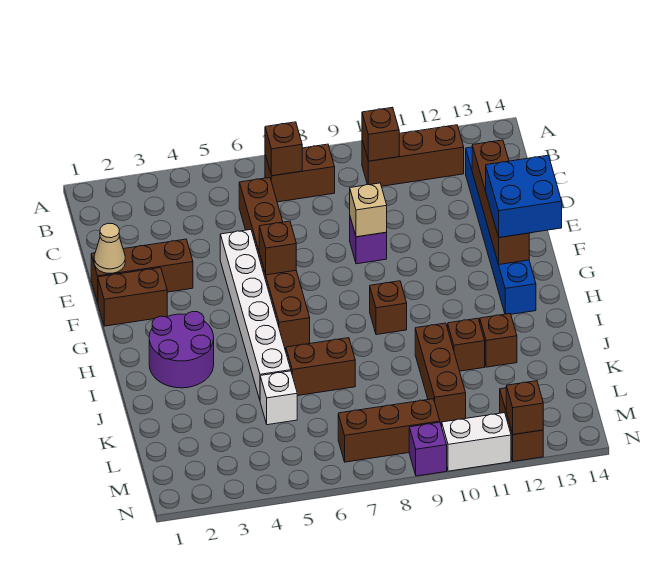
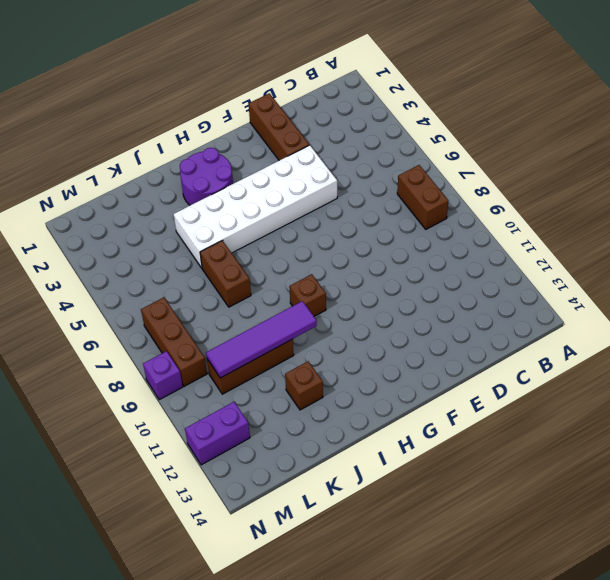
white 2x6 brick [174,145,337,268] -> white 1x6 brick [220,230,291,400]
purple 1x4 tile [206,301,317,378] -> none
purple 1x2 brick [185,402,250,465] -> brown 1x2 brick [500,388,543,462]
none -> brown 1x3 brick [362,125,464,186]
none -> brown 1x6 brick [239,178,310,348]
none -> blue 1x6 brick [466,147,536,314]

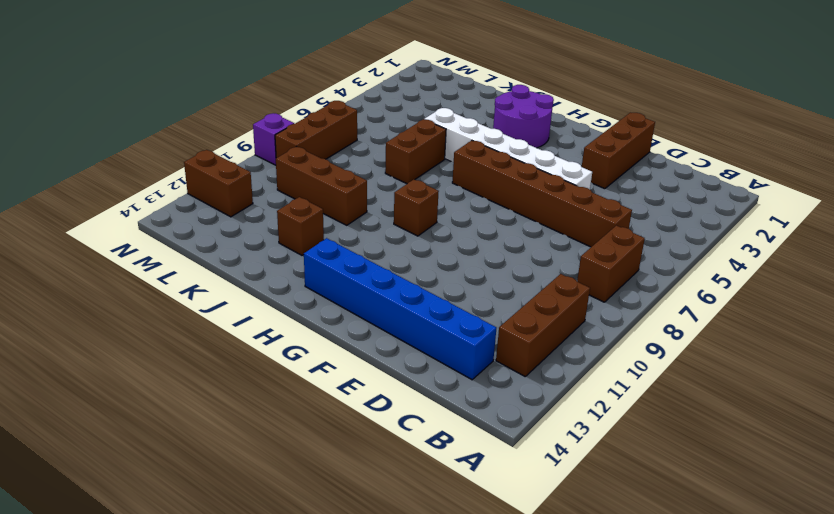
none -> purple 1x1 brick [350,218,387,264]
none -> brown 1x2 brick [98,268,167,326]
none -> brown 1x1 brick [448,318,485,371]

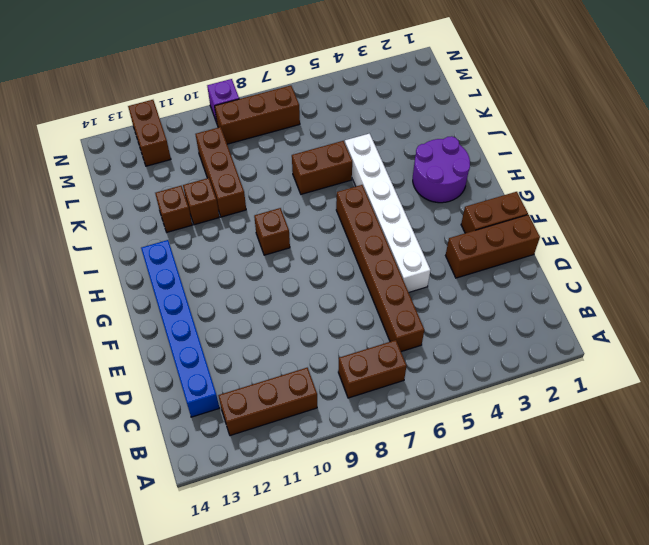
none -> purple 1x1 brick [350,218,387,264]
none -> white 1x1 brick [260,371,297,425]
none -> white 1x2 brick [442,413,511,471]

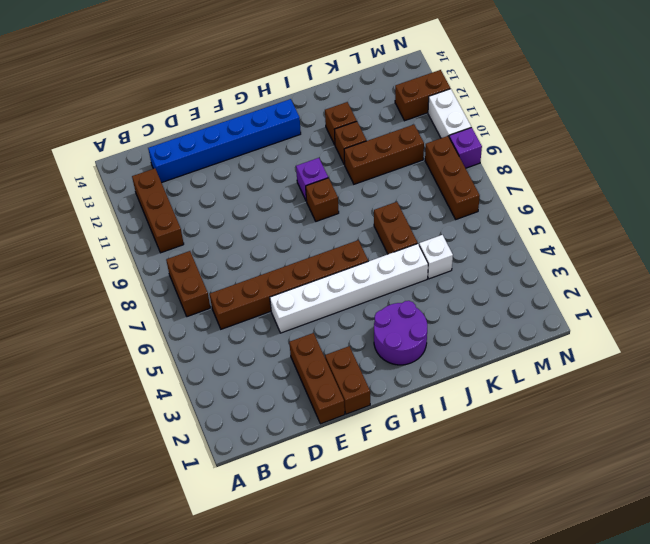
purple 1x1 brick [296,158,328,201] -> purple 1x1 brick moved to [350,218,387,264]
none -> brown 1x1 brick [265,122,302,176]
none -> brown 1x1 brick [362,107,399,161]
none -> brown 1x4 brick [472,140,529,264]

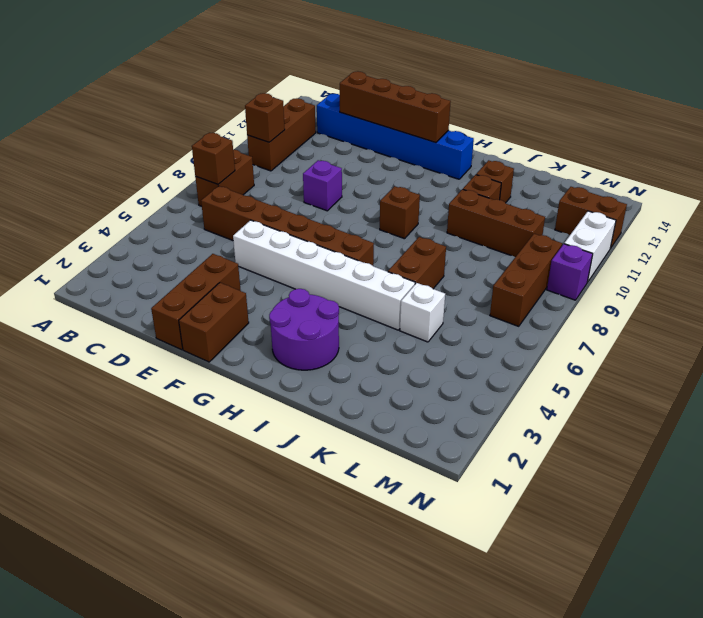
none -> tan 1x1 cone [94,223,125,273]
none -> tan 1x1 brick [350,183,387,237]
none -> brown 1x1 brick [259,221,296,275]

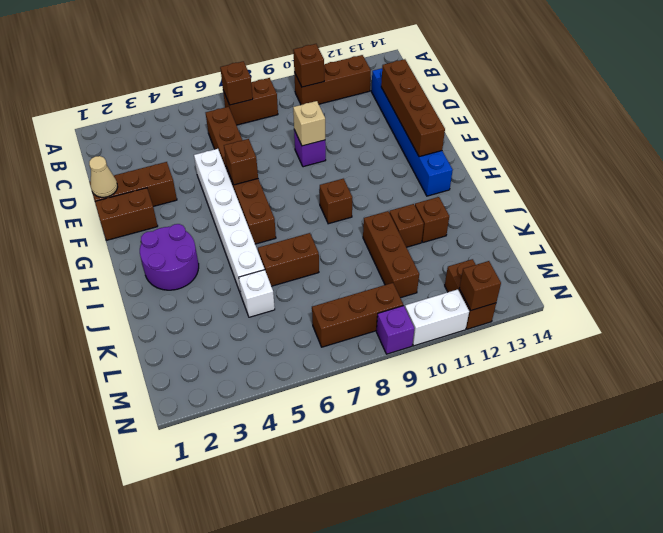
none -> blue 2x2 brick [486,155,562,237]

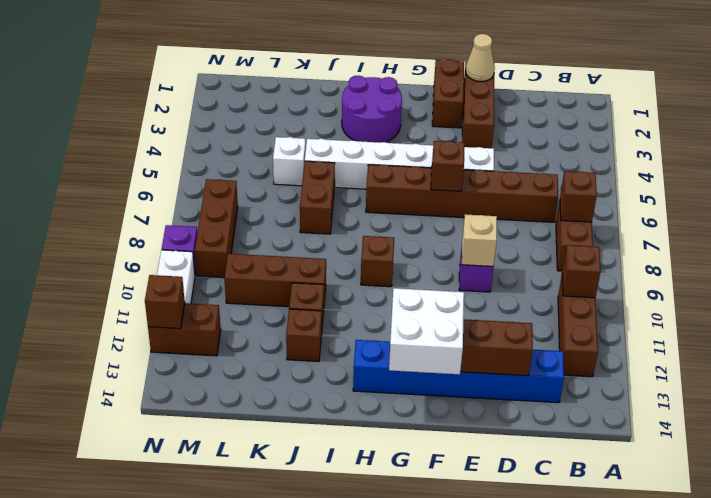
white 2x2 brick [389,288,464,374] -> blue 2x2 brick [486,155,562,237]

